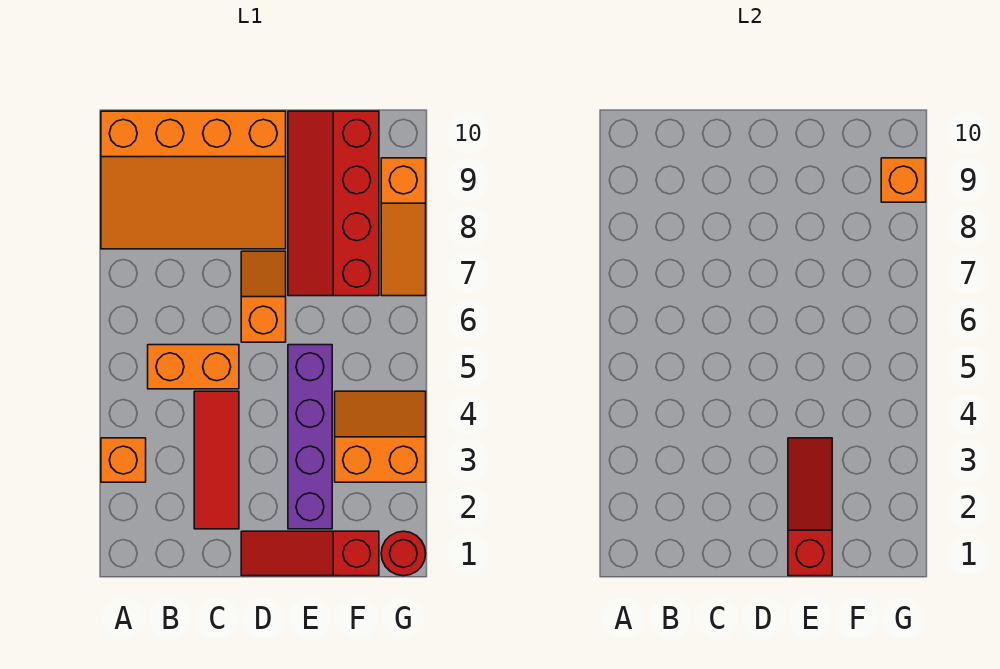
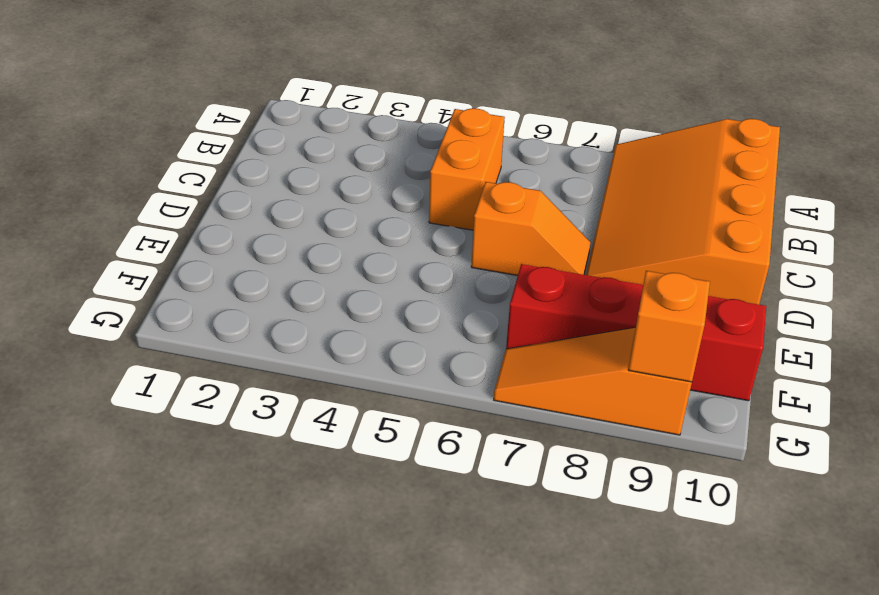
none -> orange 1x1 brick [101,438,146,482]
none -> red 1x3 tile [194,391,239,529]
none -> red 1x3 slope [241,531,379,576]

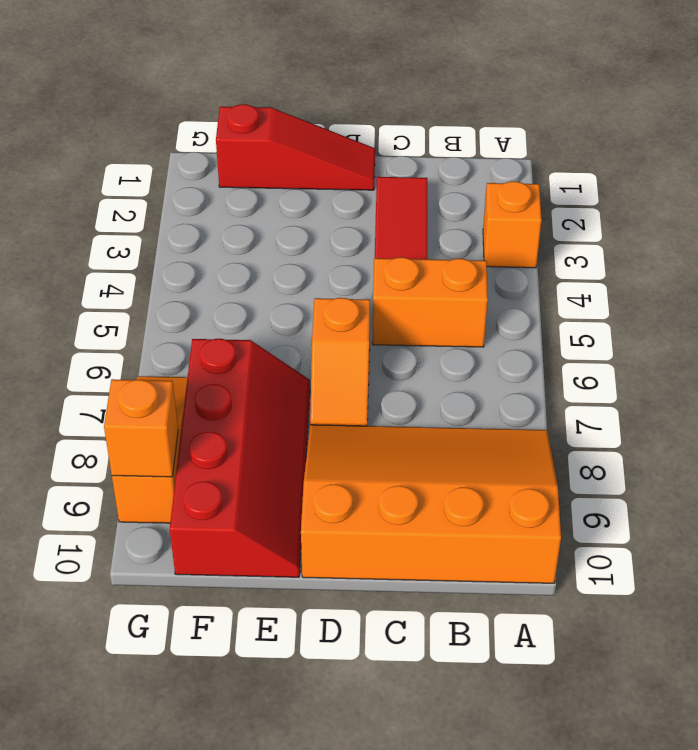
none -> purple 1x4 brick [288,345,332,529]
none -> orange 2x2 slope [335,391,426,482]
none -> red 1x1 round brick [381,531,426,576]

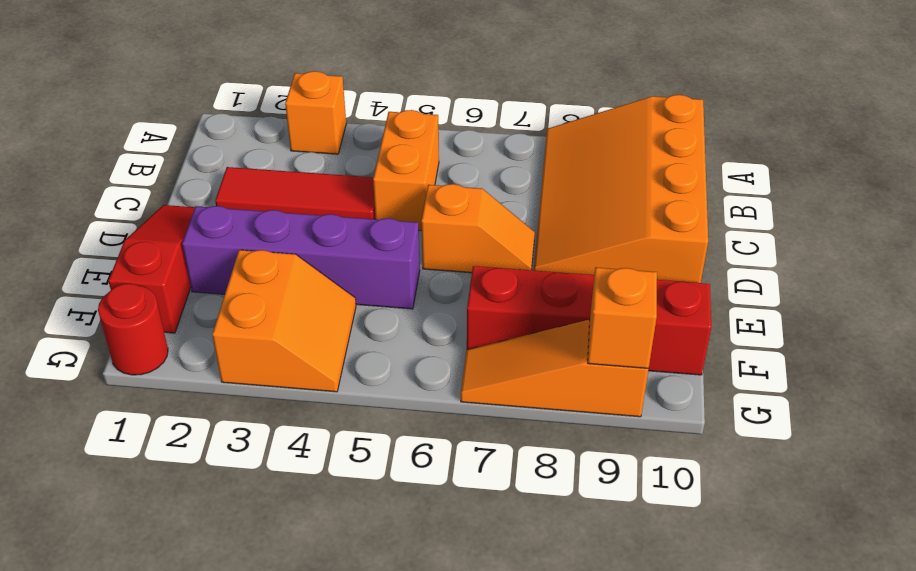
none -> red 1x3 slope [788,438,832,576]

